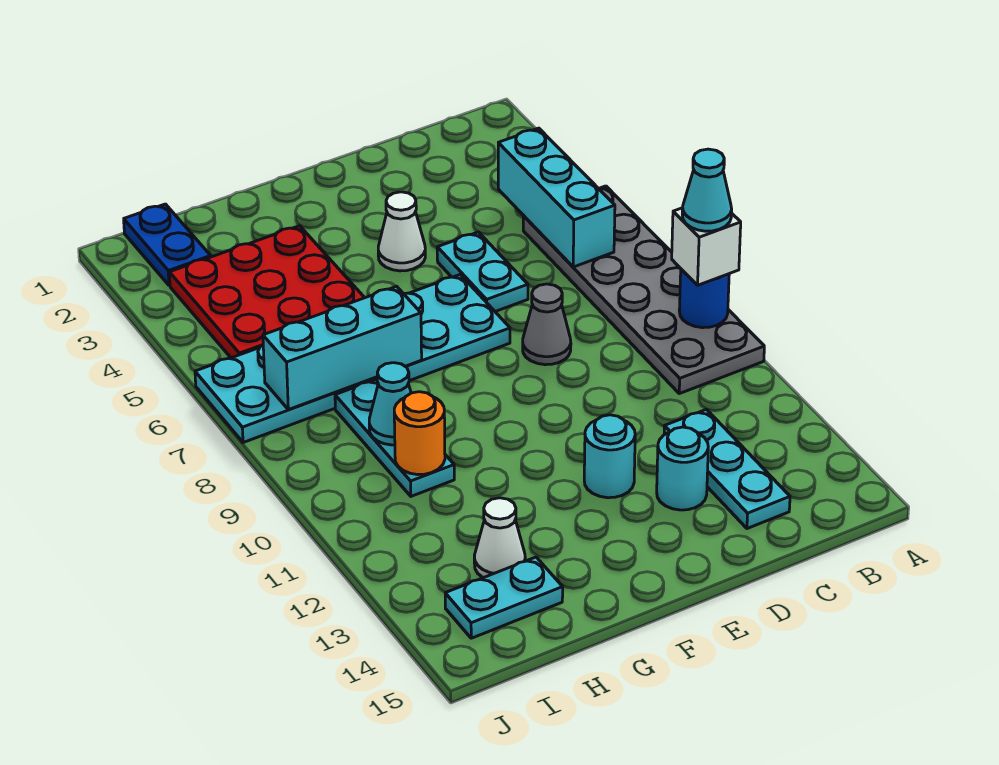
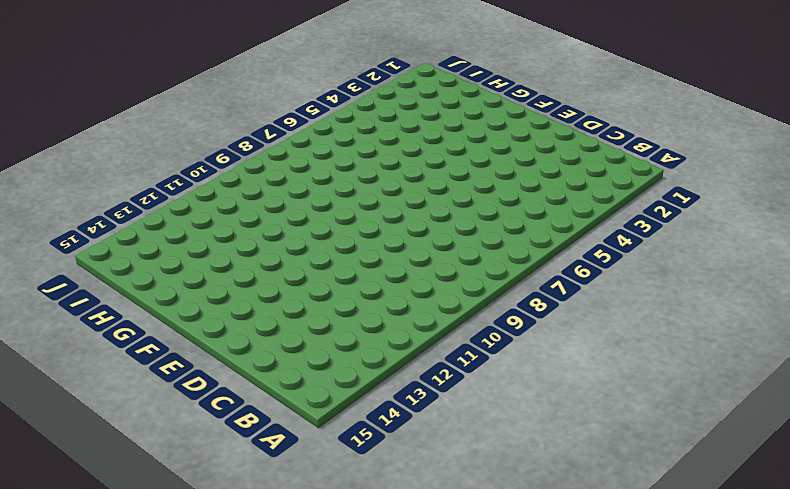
none -> grey 2x6 plate [523,186,764,394]
none -> cyan 1x3 plate [664,409,790,529]
none -> cyan 1x2 plate [437,232,528,312]

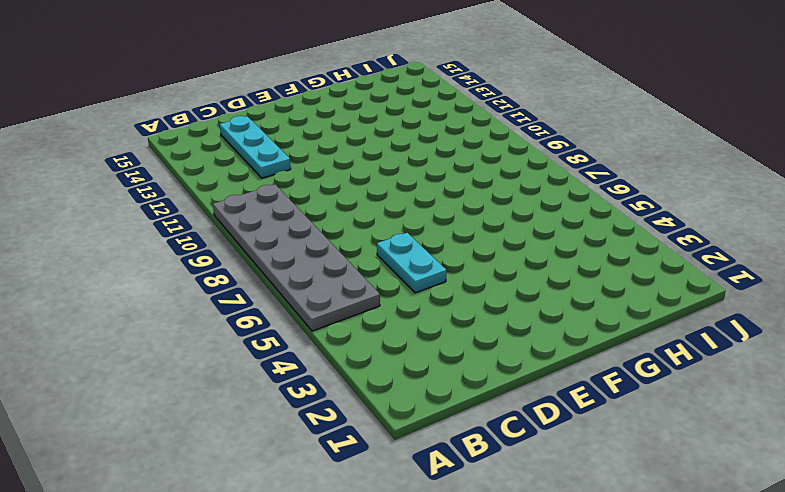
none -> grey 1x1 cone [523,284,571,365]
none -> cyan 1x1 round brick [657,427,708,510]
none -> white 1x1 cone [378,192,425,271]

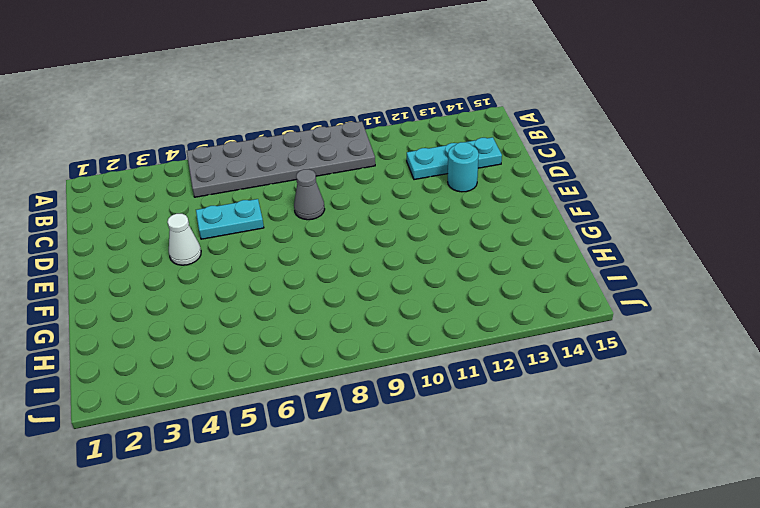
none -> cyan 2x6 plate [195,275,510,443]
none -> cyan 1x1 round brick [584,415,635,498]
none -> red 3x3 plate [169,226,365,358]

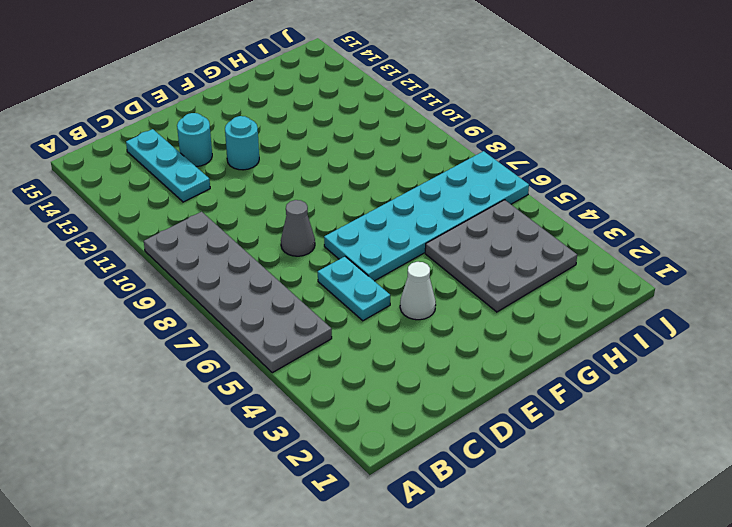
grey 3x3 plate [425,200,577,312] -> red 3x3 plate [169,226,365,358]
none -> cyan 1x3 plate [335,379,454,496]
none -> white 1x1 cone [474,498,525,578]
none -> cyan 1x2 plate [445,557,563,638]

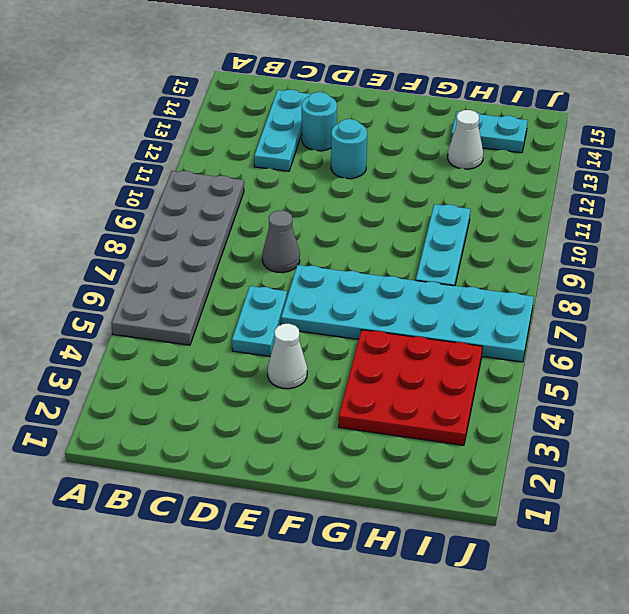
none -> blue 1x2 plate [124,204,211,286]
none -> blue 1x1 round brick [679,269,729,328]
none -> cyan 1x3 brick [498,128,615,267]

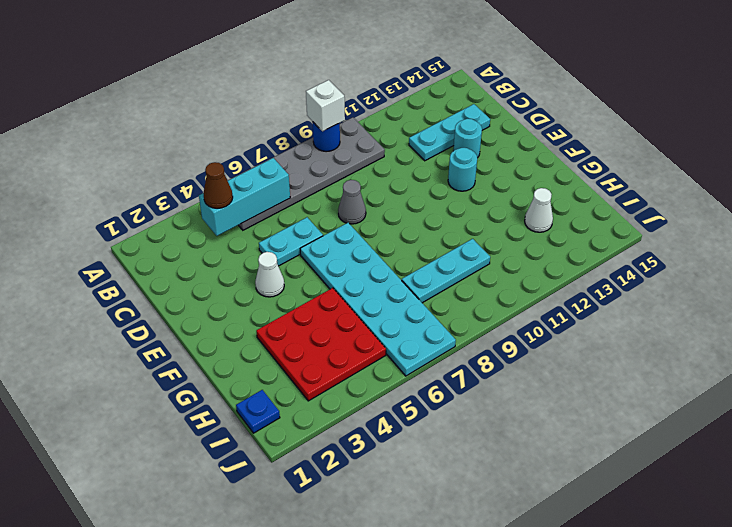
brown 1x1 cone [203,162,233,208] -> none
blue 1x1 plate [236,390,280,433] -> blue 1x2 plate [124,204,211,286]
none -> cyan 1x2 plate [445,557,563,638]
none -> cyan 1x3 brick [263,286,422,410]
none -> cyan 1x1 cone [369,363,411,445]

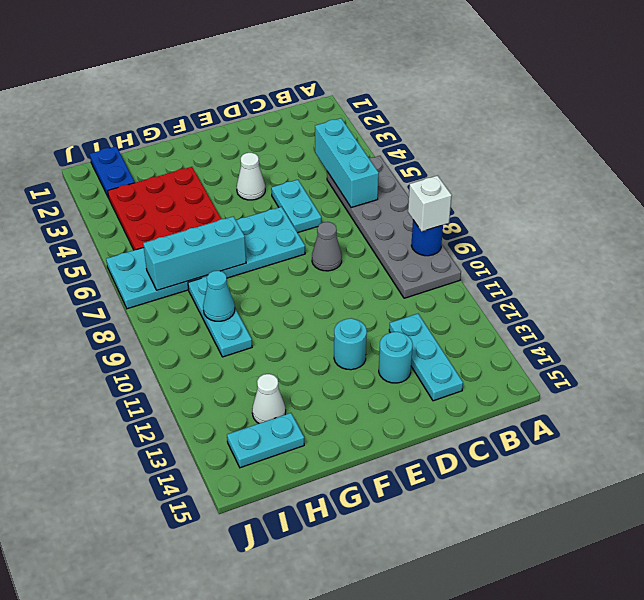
none -> orange 1x1 round brick [394,392,445,475]
none -> cyan 1x1 cone [682,149,732,231]

